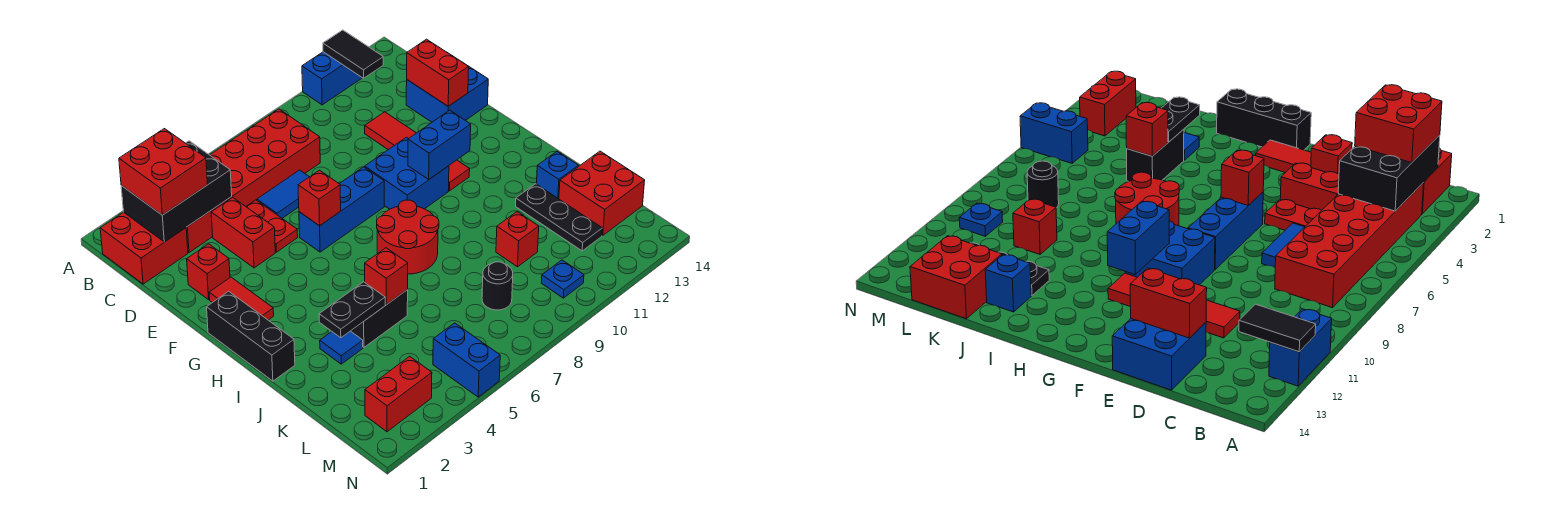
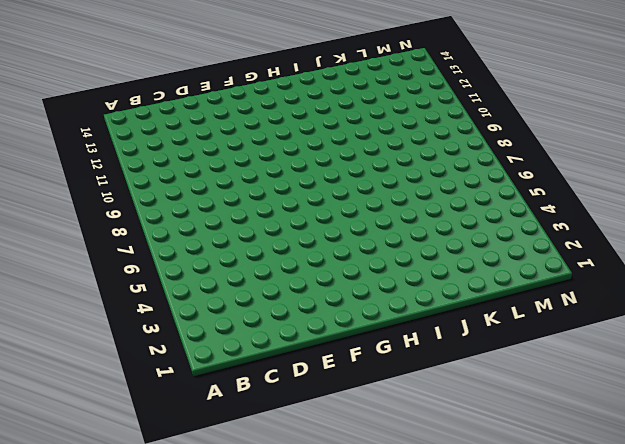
none -> blue 1x2 brick [302,52,362,105]
none -> red 2x2 brick [100,212,188,284]
none -> red 2x6 brick [186,109,320,253]
none -> red 1x2 brick [211,198,275,268]

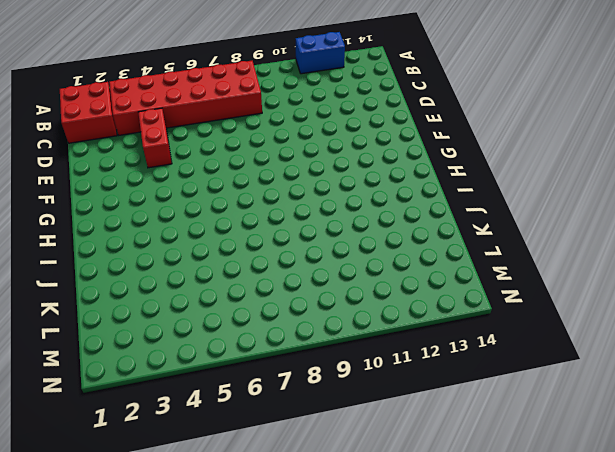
none -> red 1x2 plate [246,200,298,252]
none -> blue 1x2 tile [257,170,309,218]
none -> red 1x4 tile [365,112,470,191]
none -> blue 2x2 brick [406,67,488,122]

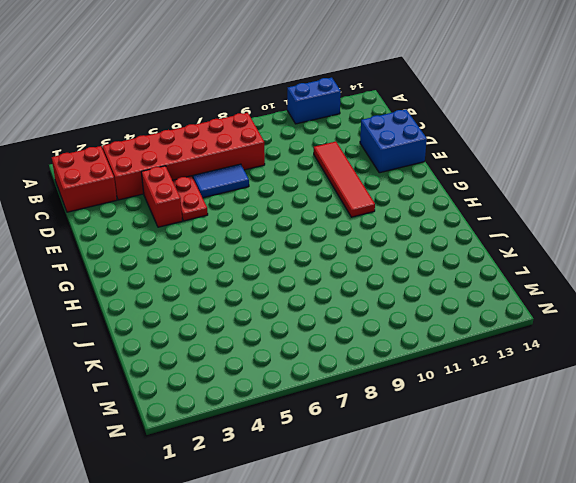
none -> red 1x1 brick [187,244,230,300]
none -> red 1x2 tile [209,277,274,320]
none -> blue 1x3 brick [299,167,384,252]
none -> blue 2x2 brick [365,137,449,209]

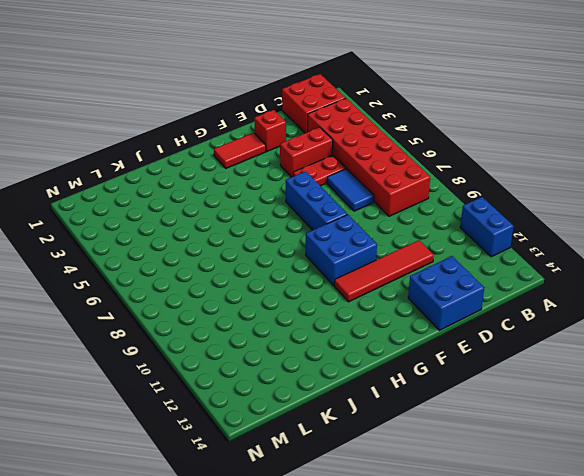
none -> black 1x3 brick [207,291,295,381]
none -> red 2x2 round brick [377,200,439,274]
none -> blue 1x1 tile [320,331,363,364]
none -> black 1x2 brick [351,290,408,347]

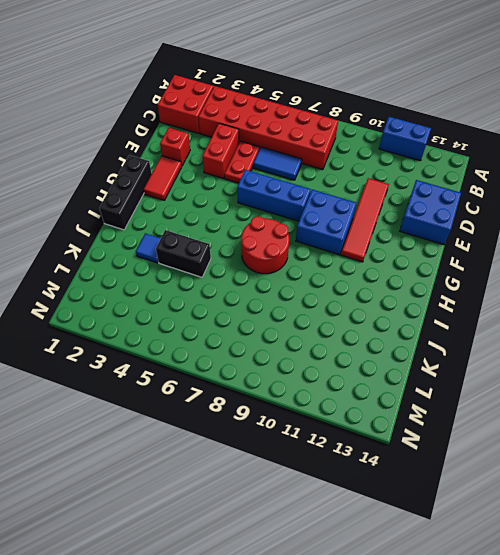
none -> black 1x3 plate [516,184,602,251]
none -> blue 1x1 brick [537,152,578,199]
none -> red 1x1 brick [496,212,539,267]
none -> red 2x2 brick [559,151,645,235]

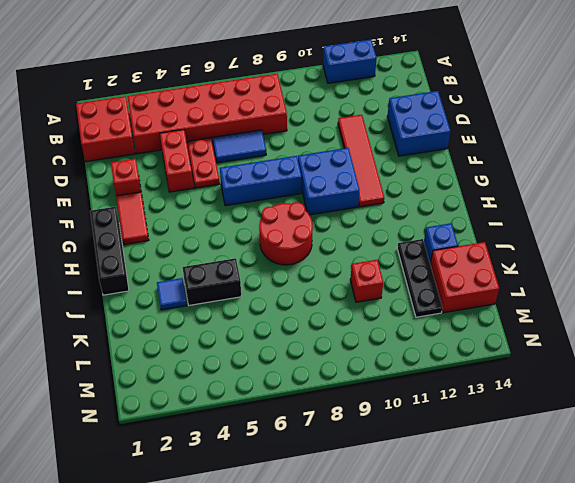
none -> black 1x1 round brick [482,262,513,310]
none -> red 1x2 brick [365,356,432,432]
none -> blue 1x2 brick [433,323,500,397]
none -> blue 1x1 plate [541,260,584,298]

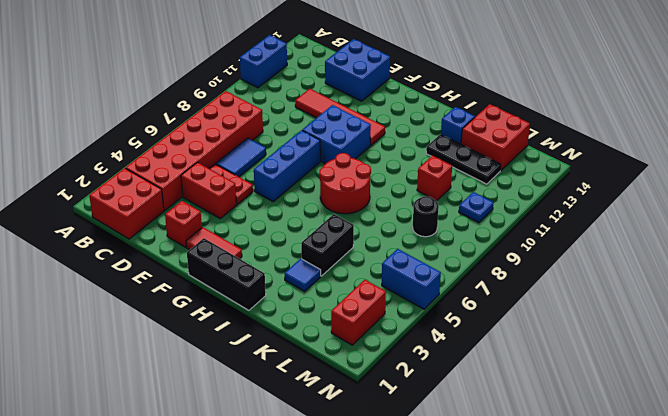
none -> black 1x2 tile [323,30,383,78]
none -> black 2x3 brick [121,141,232,242]
none -> red 1x2 brick [407,39,469,106]
none -> red 1x1 brick [298,170,341,226]

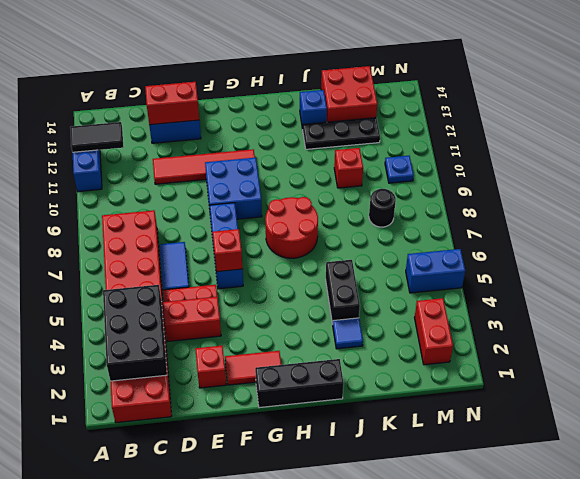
none -> blue 1x2 brick [408,110,471,179]
none -> black 1x2 plate [319,282,385,338]
none -> red 1x1 brick [365,248,408,305]
none -> red 2x2 brick [119,129,208,215]

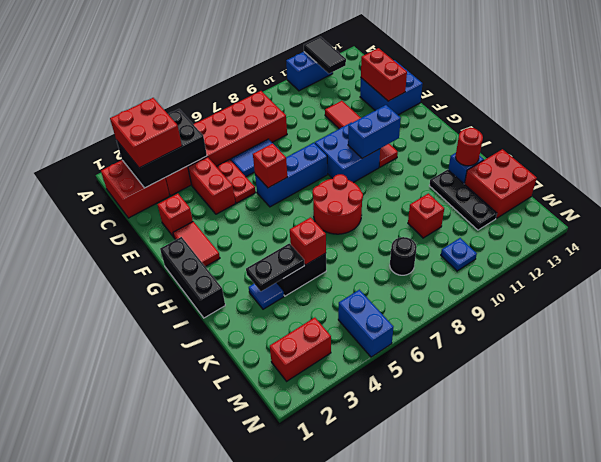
red 1x1 round brick [456,128,483,166] -> none

